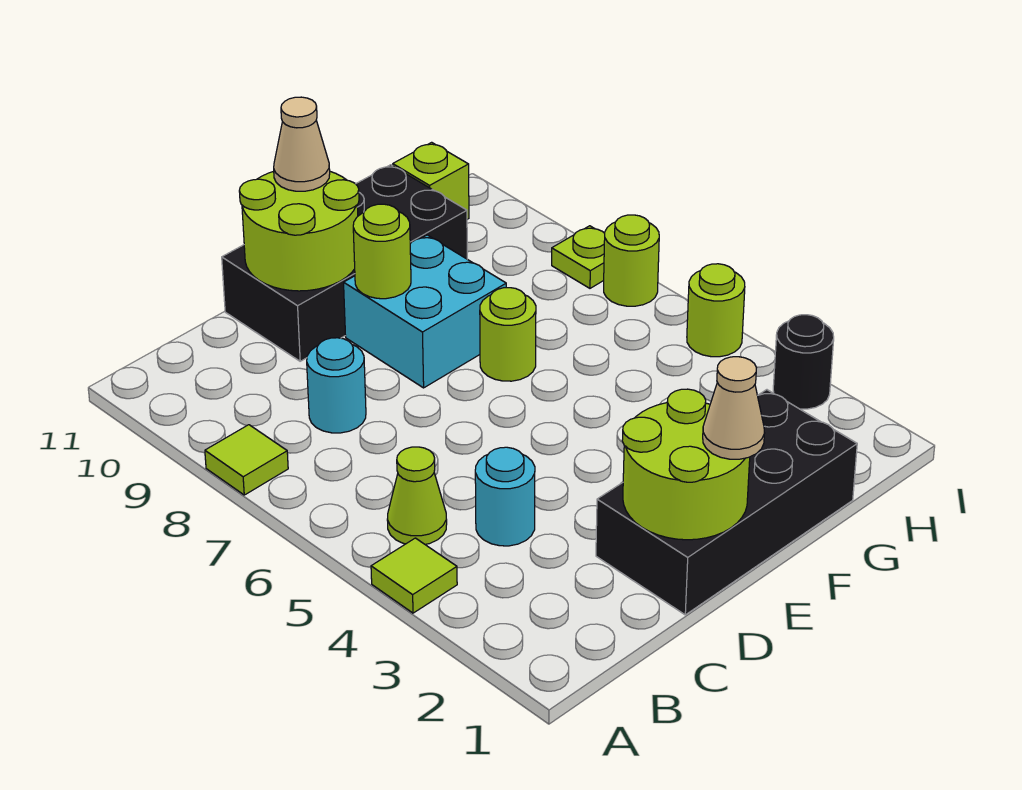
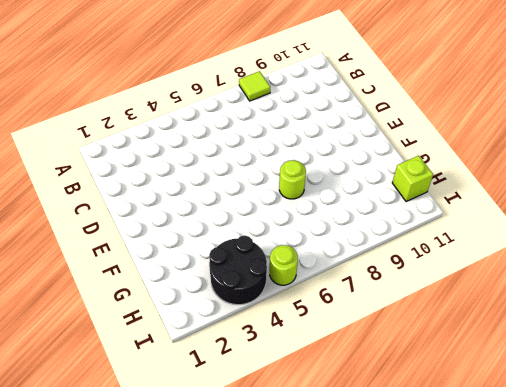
black 2x2 round brick [209,236,267,305] -> black 1x1 round brick [773,315,834,409]
none -> lime 1x1 tile [371,538,457,613]
none -> lime 1x1 cone [387,447,447,544]
none -> cyan 1x1 round brick [475,447,535,546]

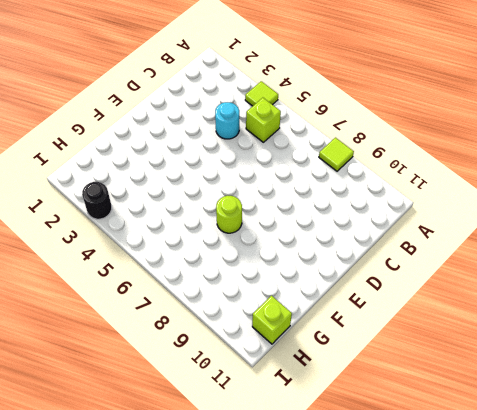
lime 1x1 brick [246,98,281,142] -> lime 1x1 cone [387,447,447,544]
none -> cyan 1x1 round brick [307,338,366,433]
none -> black 2x4 brick [596,390,857,615]
none -> black 2x4 brick [222,165,467,361]

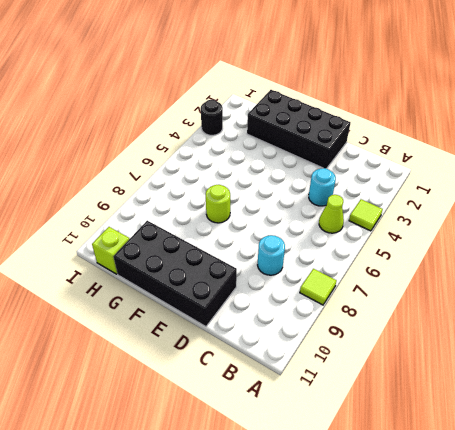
none -> cyan 2x2 brick [344,235,506,388]
none -> lime 1x1 round brick [687,264,745,357]
none -> lime 1x1 round brick [604,215,659,306]

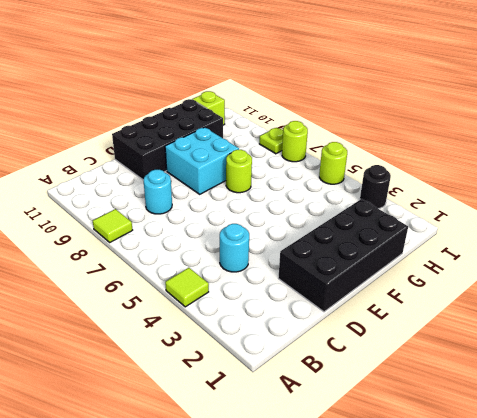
none -> lime 1x1 cone [387,447,447,544]
none -> lime 2x2 round brick [622,389,750,540]
none -> lime 2x2 round brick [239,171,359,291]

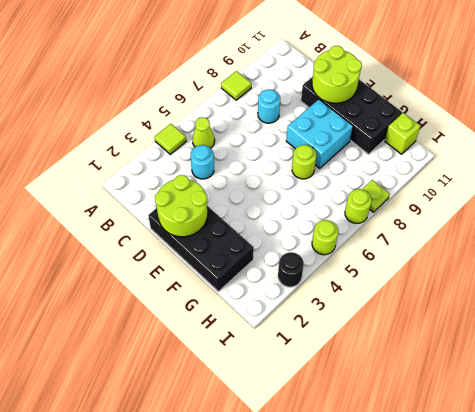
none -> lime 1x1 round brick [353,204,411,299]
none -> tan 1x1 cone [703,357,764,459]
none -> tan 1x1 cone [274,97,330,191]

